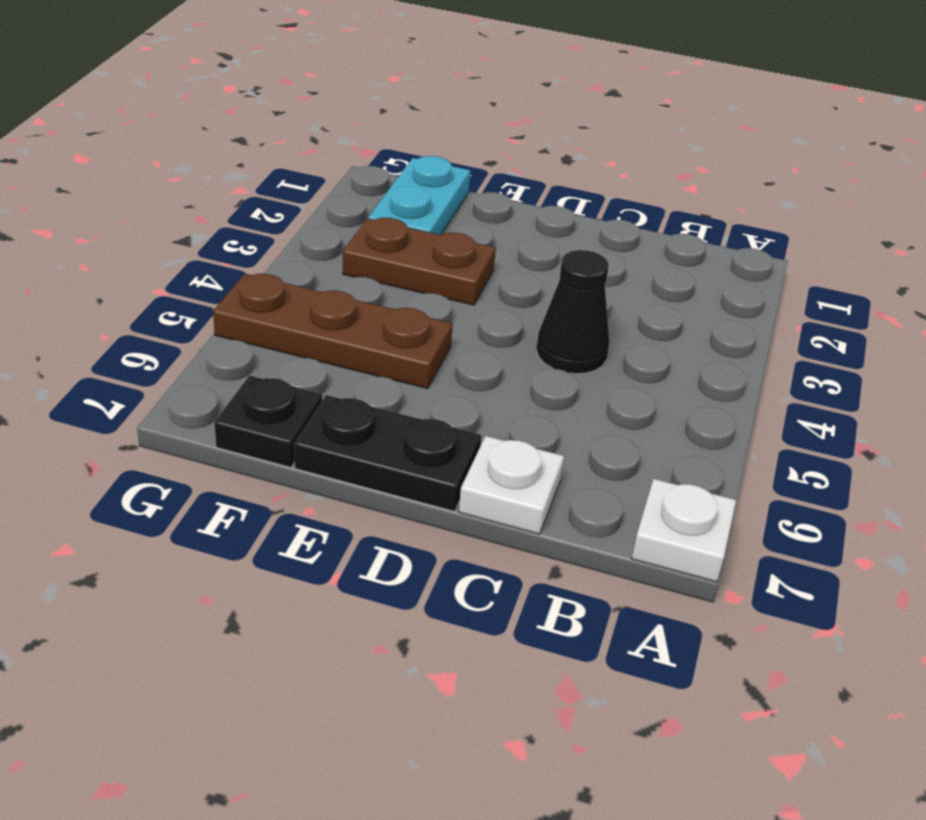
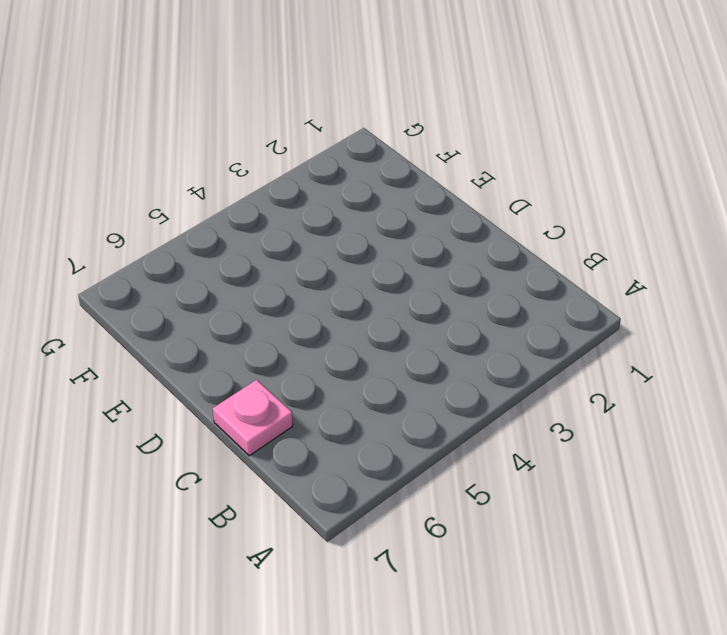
pink 1x1 plate [213,380,293,456] -> white 1x1 plate [459,436,564,534]
none -> white 1x1 plate [632,479,736,582]
none -> black 1x1 cone [536,250,609,374]

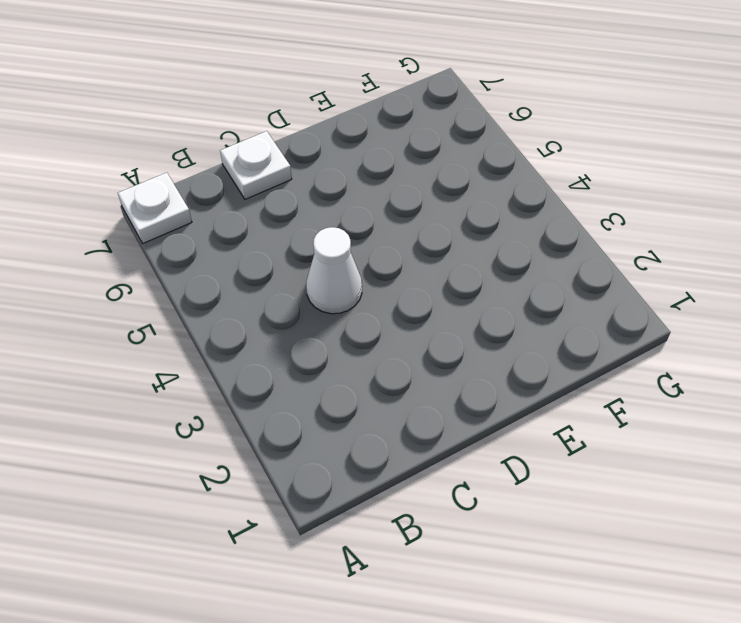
white 1x1 cone [306,227,362,314] -> black 1x1 cone [536,250,609,374]
none -> black 1x2 plate [294,395,481,511]
none -> brown 1x2 plate [343,218,496,305]

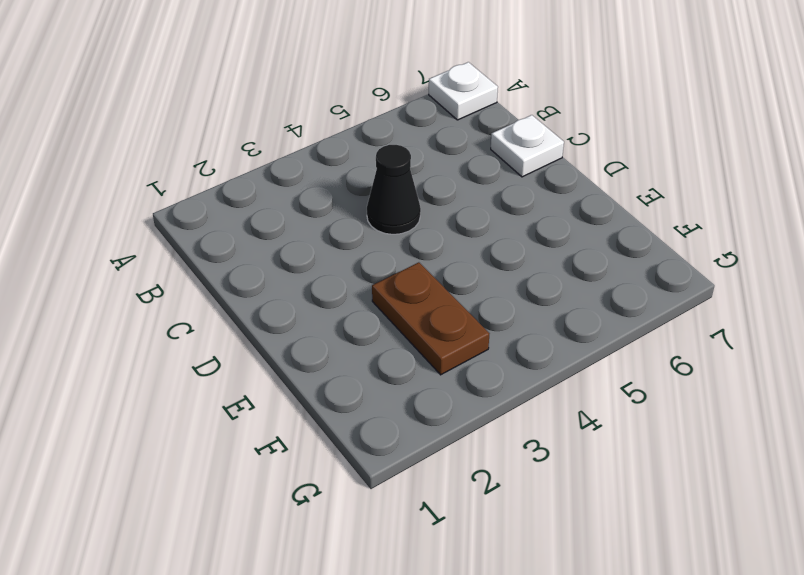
none -> black 1x2 plate [294,395,481,511]
none -> brown 1x3 plate [213,274,453,388]

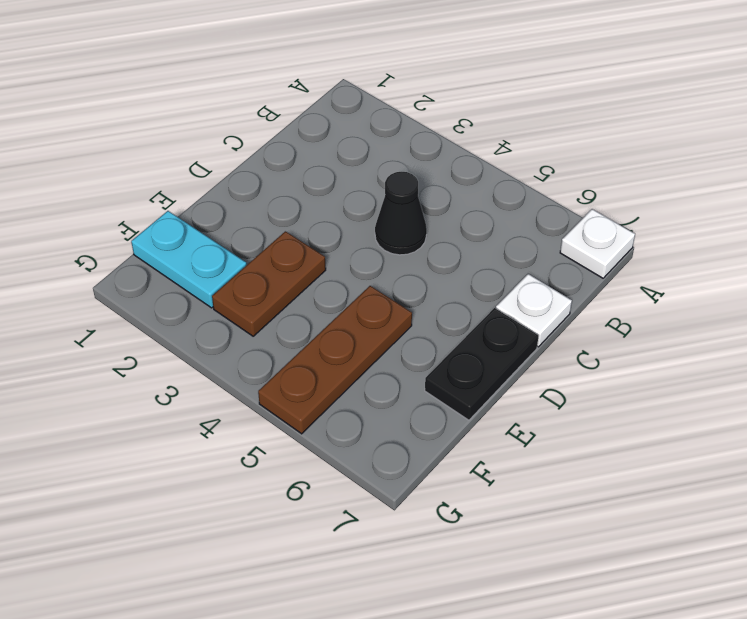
none -> black 1x1 plate [214,375,322,467]

